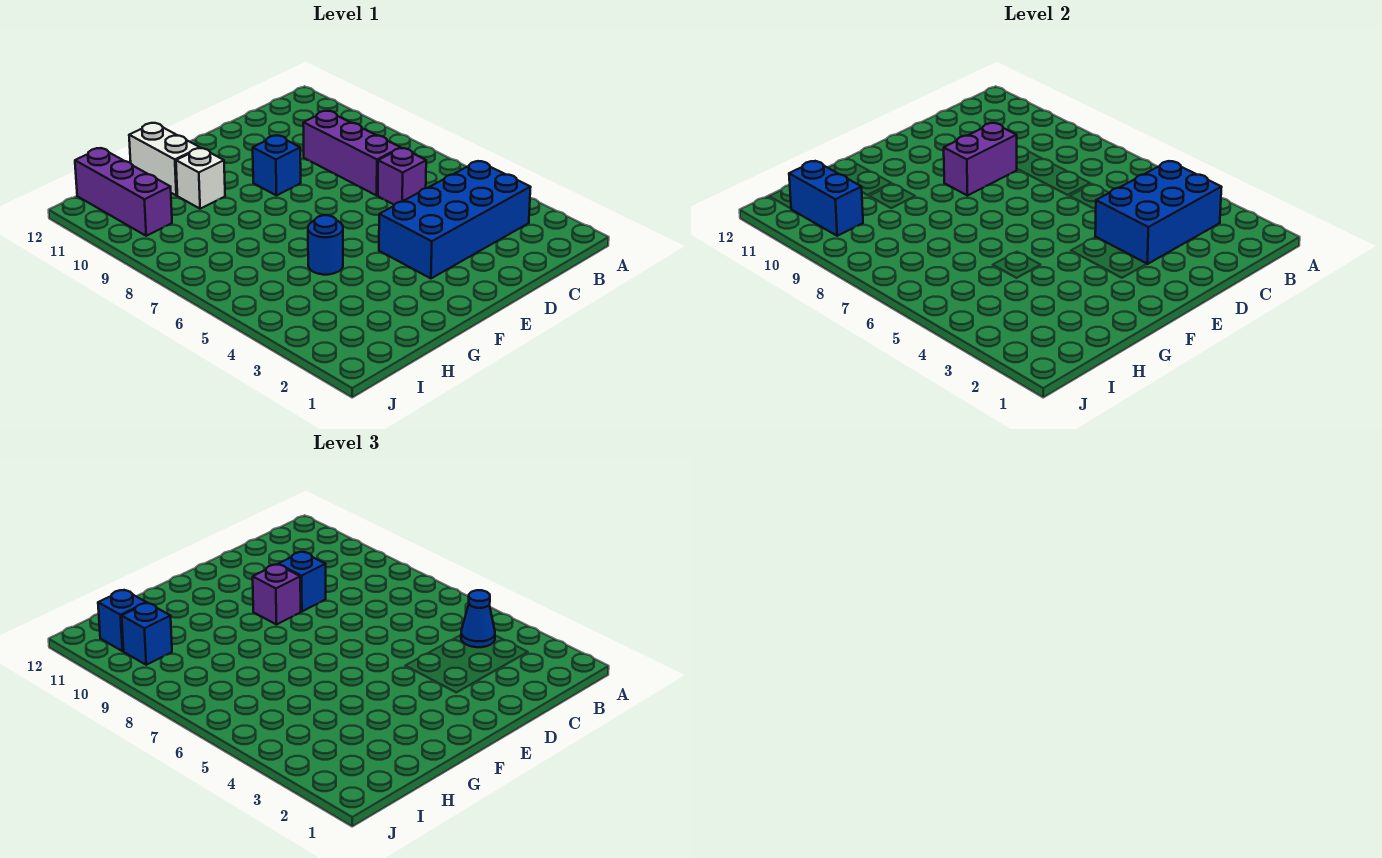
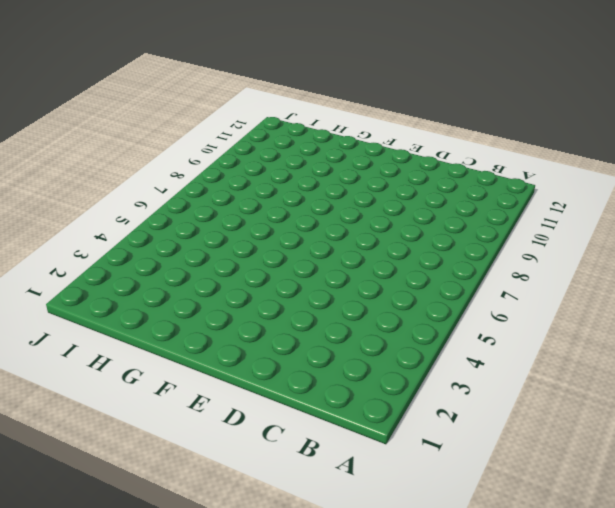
none -> blue 2x4 brick [379,161,531,278]
none -> purple 1x1 brick [378,148,426,205]
none -> purple 1x3 brick [303,111,400,195]

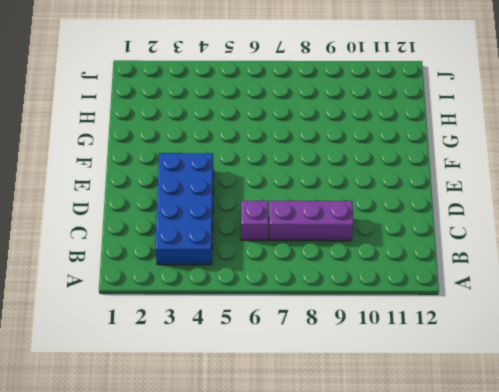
none -> blue 1x1 brick [253,136,301,196]
none -> blue 1x1 round brick [308,215,343,275]
none -> white 1x1 brick [176,148,225,209]

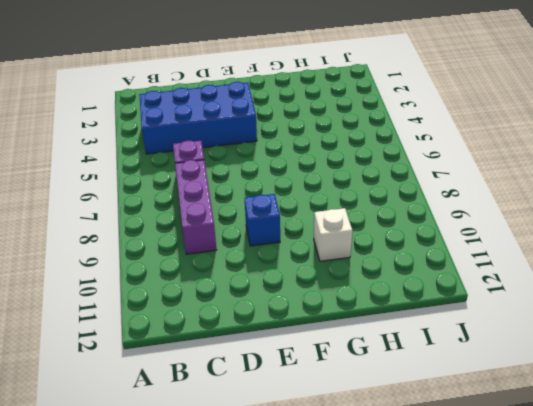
none -> blue 1x1 round brick [308,215,343,275]
none -> white 1x2 brick [129,123,200,195]
none -> purple 1x3 brick [75,148,172,236]

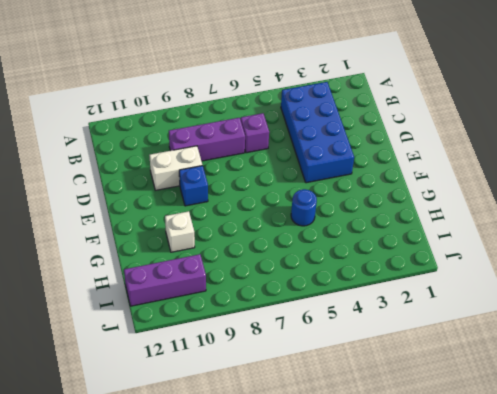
white 1x2 brick [149,146,202,190] -> white 1x2 brick moved to [129,123,200,195]
none -> blue 2x3 brick [1095,161,1222,264]
none -> purple 1x2 brick [944,123,1017,196]
none -> blue 1x2 brick [789,161,863,236]

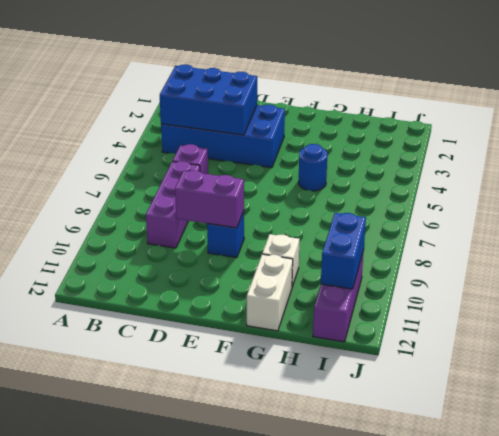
none -> blue 1x1 cone [461,590,495,647]
none -> blue 1x1 brick [278,552,326,611]
none -> purple 1x1 brick [253,565,301,625]

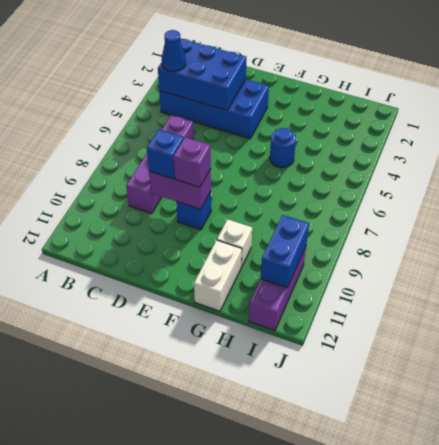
none -> blue 1x1 brick [122,603,172,665]
none -> blue 1x1 brick [98,590,147,651]

